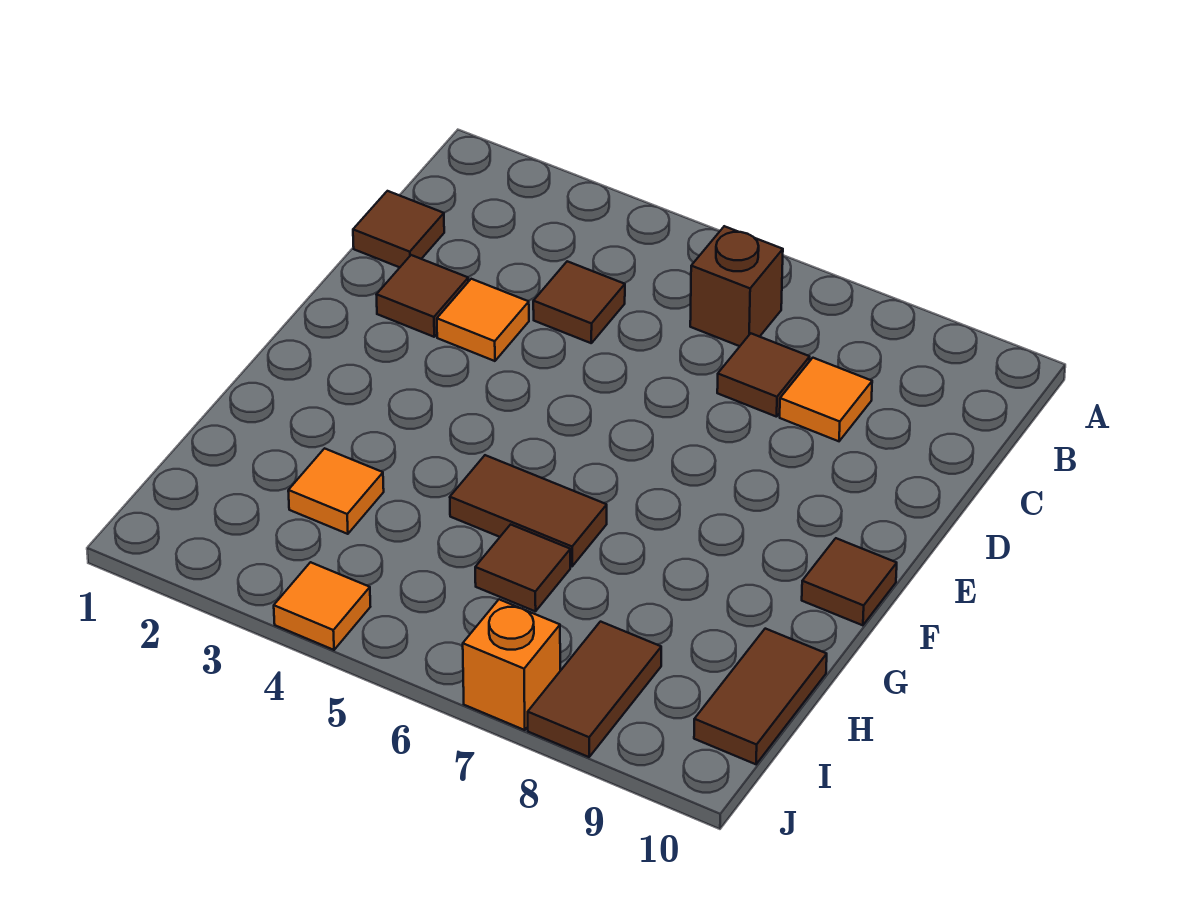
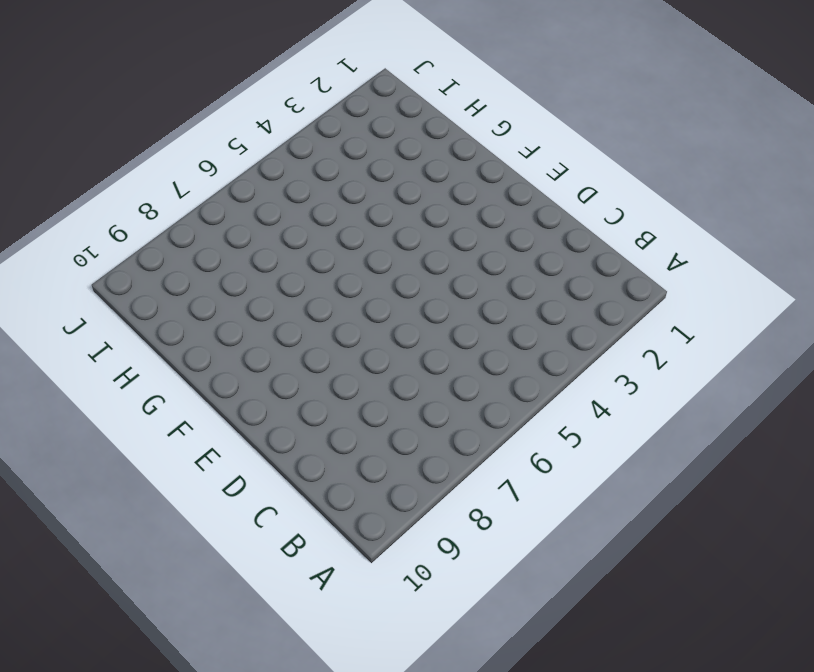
none -> brown 1x1 brick [690,226,783,346]
none -> brown 1x1 tile [353,191,444,267]
none -> brown 1x1 tile [533,261,625,343]

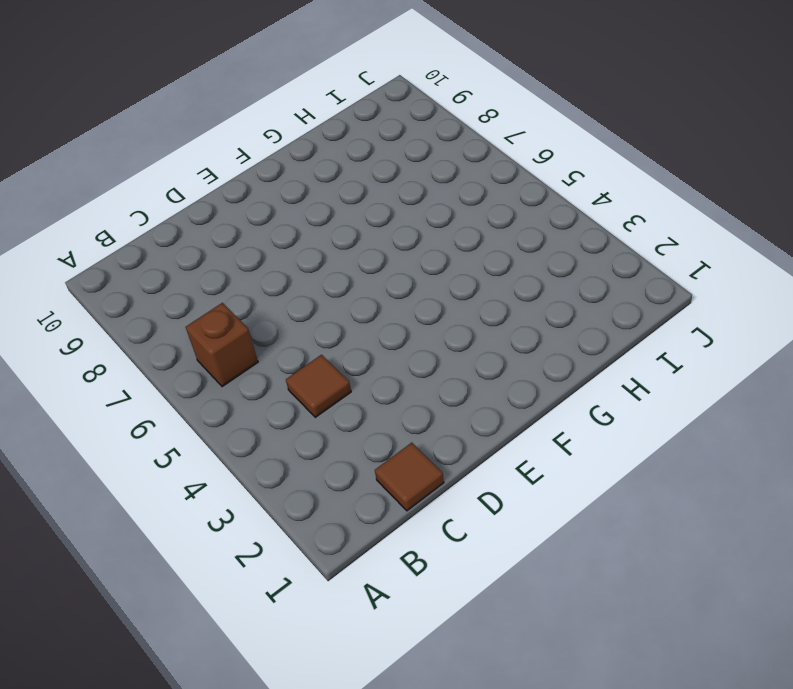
none -> brown 1x1 tile [717,333,810,417]
none -> orange 1x1 tile [780,358,872,441]
none -> brown 1x1 tile [376,255,468,337]

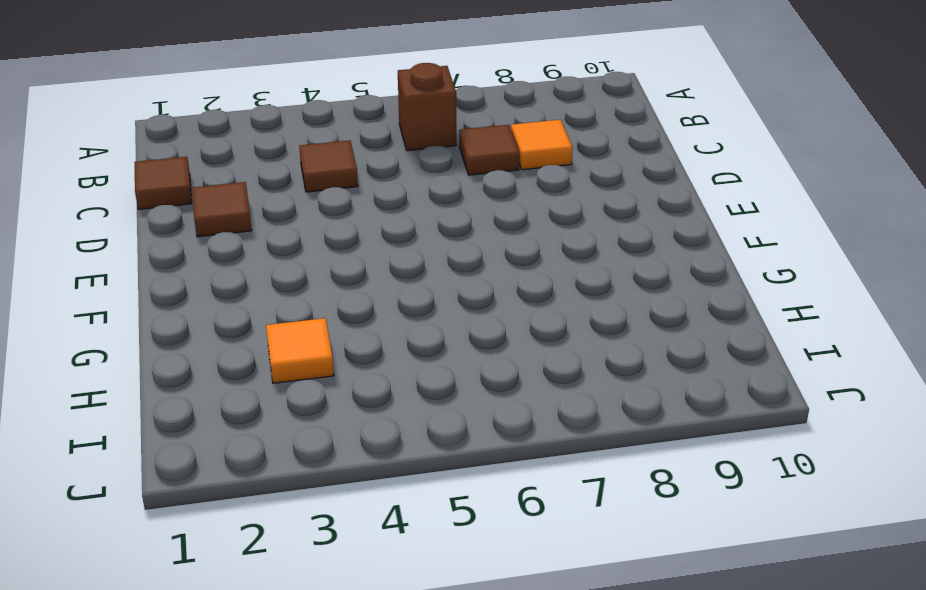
none -> orange 1x1 tile [437,279,529,361]
none -> brown 1x1 tile [802,538,897,625]
none -> brown 1x2 tile [450,455,607,566]

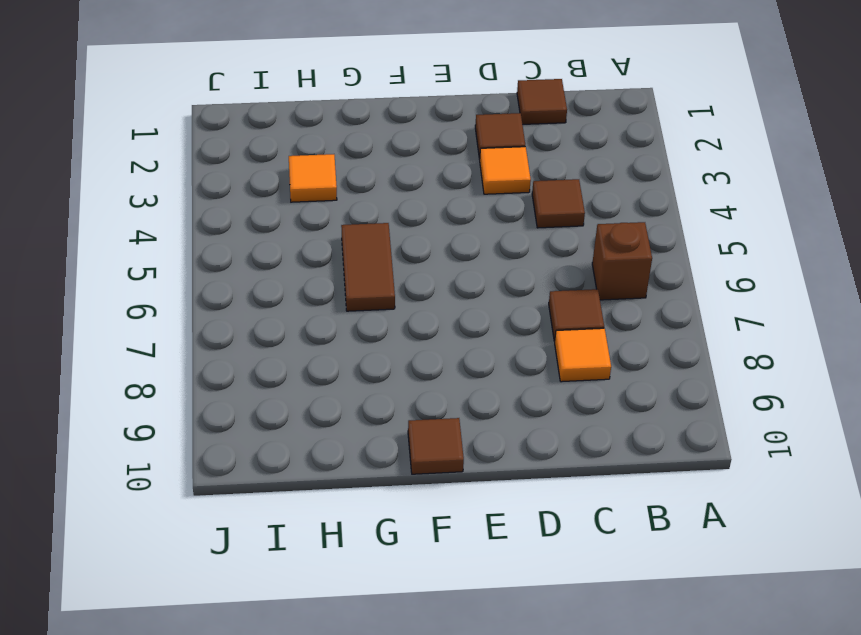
none -> brown 1x1 tile [475,524,570,611]
none -> brown 1x2 tile [694,629,827,764]
none -> brown 1x2 tile [528,622,661,757]

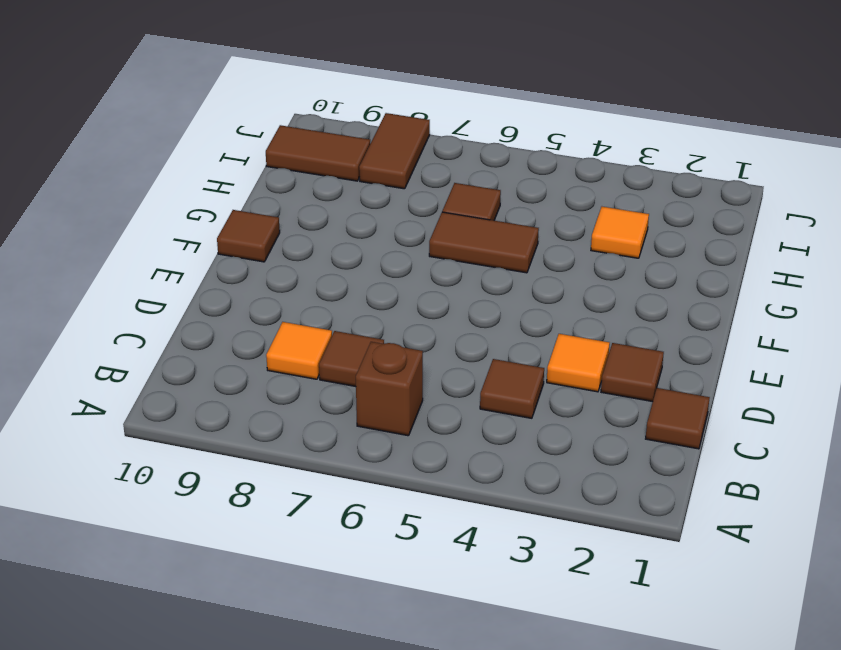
brown 1x2 tile [266,125,370,181] -> brown 1x2 tile turned to [694,629,827,764]
none -> orange 1x1 tile [274,562,370,650]
none -> orange 1x1 brick [463,599,560,730]

